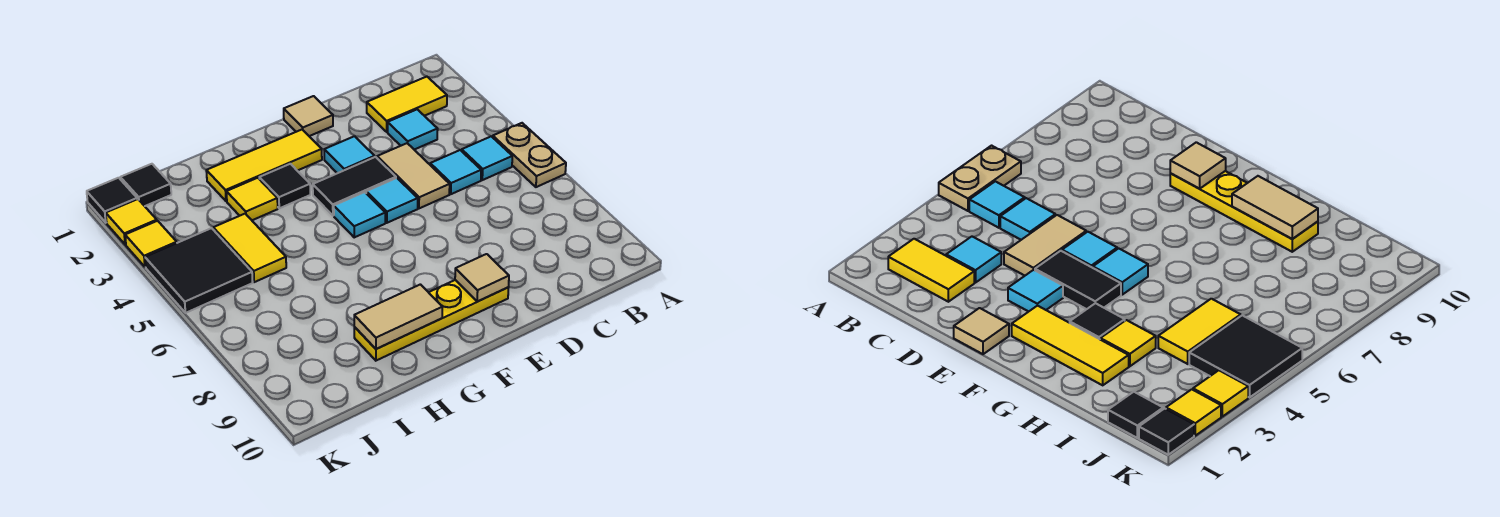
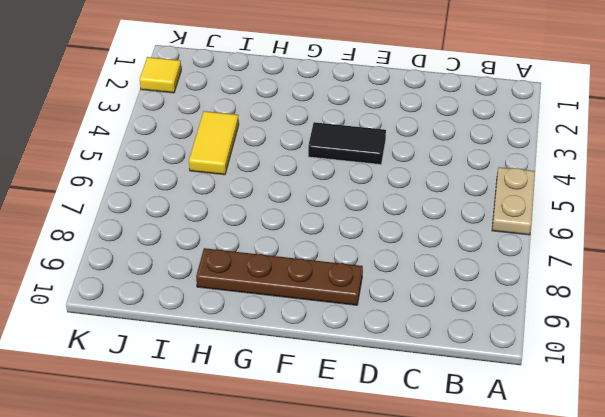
brown 1x4 plate [196,248,363,305] -> yellow 1x4 plate [354,280,509,361]
none -> yellow 1x2 tile [367,77,447,132]
none -> cyan 1x1 tile [462,136,512,180]
none -> cyan 1x1 tile [388,109,438,150]

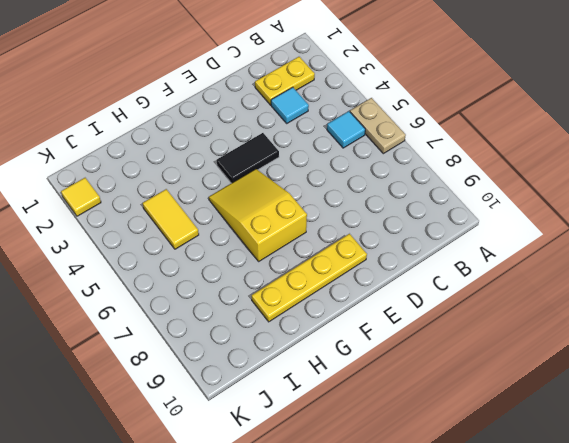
yellow 1x2 plate [255,57,315,105] -> yellow 1x2 tile [367,77,447,132]
yellow 2x3 slope [209,169,307,261] -> cyan 1x1 tile [334,192,385,237]
none -> cyan 1x1 tile [430,150,481,194]
none -> tan 1x2 tile [377,143,450,208]
none -> tan 1x1 tile [284,96,333,136]

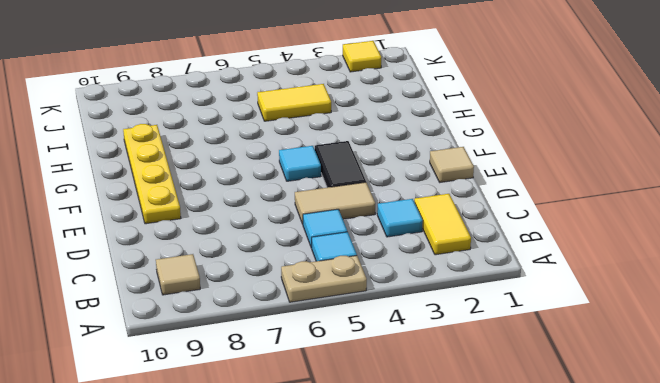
tan 1x1 tile [156,254,200,295] -> tan 1x1 tile moved to [455,254,509,302]
none -> cyan 1x1 tile [324,136,375,173]
none -> cyan 1x1 tile [366,178,418,223]
none -> yellow 1x3 tile [206,130,322,201]

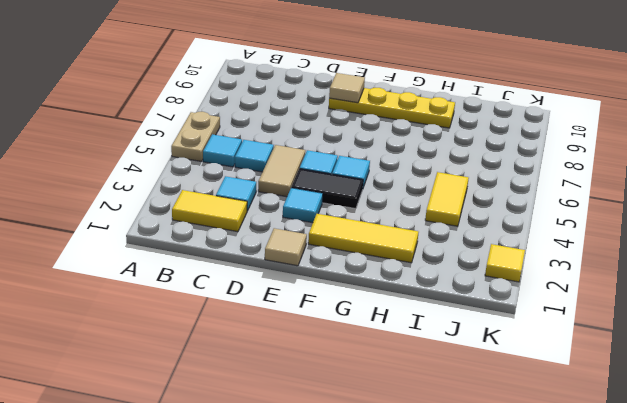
none -> black 1x1 tile [259,164,310,208]
none -> yellow 1x1 tile [226,178,278,220]
none -> black 1x1 tile [120,164,171,206]

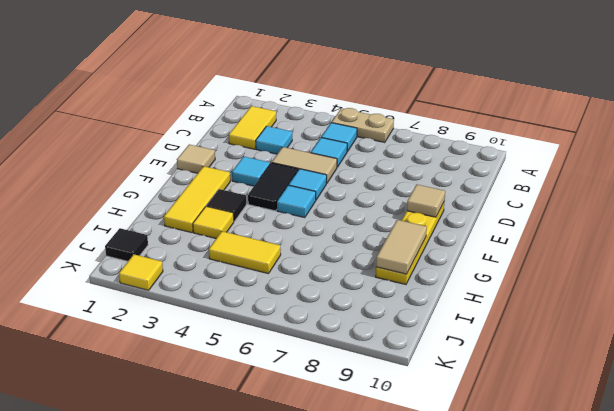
none -> black 2x2 tile [145,228,253,313]
none -> black 1x1 tile [87,178,137,223]
none -> yellow 1x1 tile [125,221,177,267]

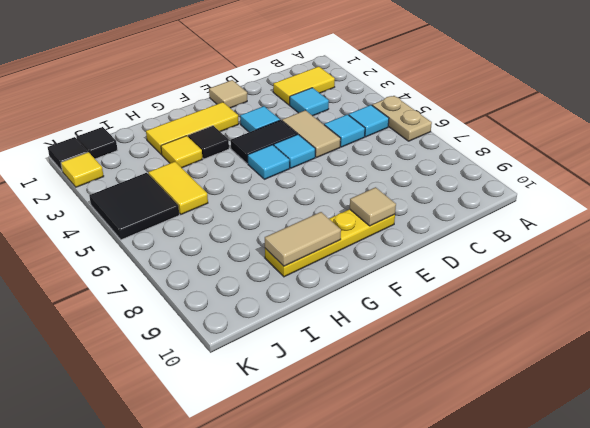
none -> yellow 1x1 tile [125,221,177,267]

